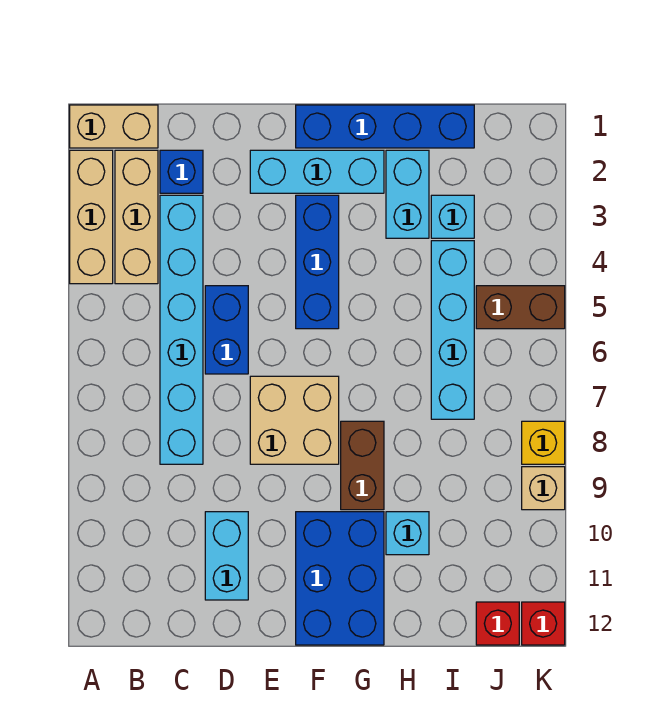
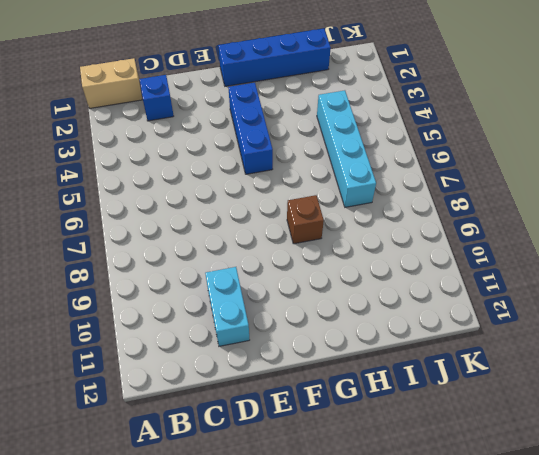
brown 1x1 brick [287,195,324,244] -> brown 1x2 brick [341,421,384,510]
none -> tan 1x3 brick [70,150,113,284]
none -> tan 1x3 brick [115,150,158,284]
none -> cyan 1x6 brick [160,195,203,464]

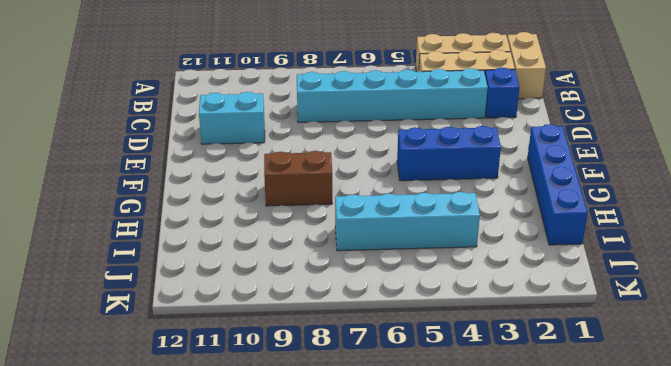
none -> blue 1x2 brick [205,286,248,374]
none -> cyan 1x3 brick [250,150,384,193]
none -> tan 2x2 brick [250,376,339,464]

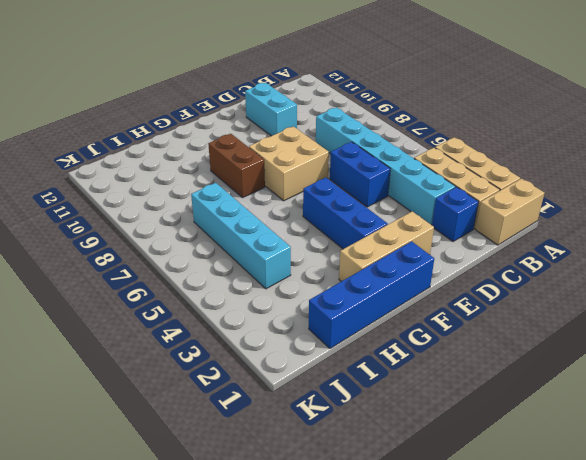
tan 1x3 brick [339,211,434,281] -> cyan 1x3 brick [250,150,384,193]
none -> blue 2x3 brick [296,512,384,645]
none -> cyan 1x2 brick [386,150,429,238]
none -> cyan 1x1 brick [386,512,429,555]

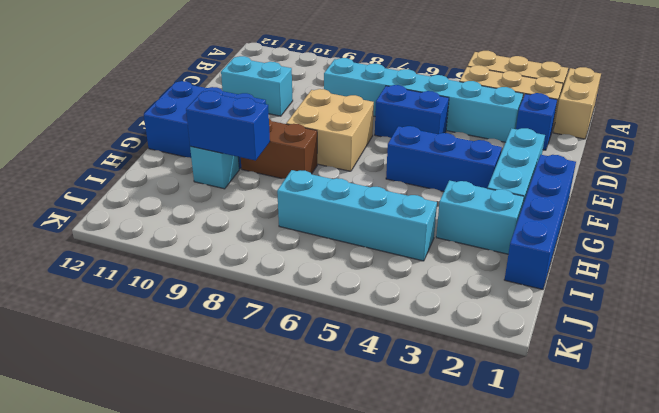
blue 1x2 brick [186,91,270,160] -> none
none -> cyan 1x1 brick [431,195,474,238]
none -> brown 1x2 brick [476,286,565,329]
none -> red 1x1 brick [476,602,519,645]

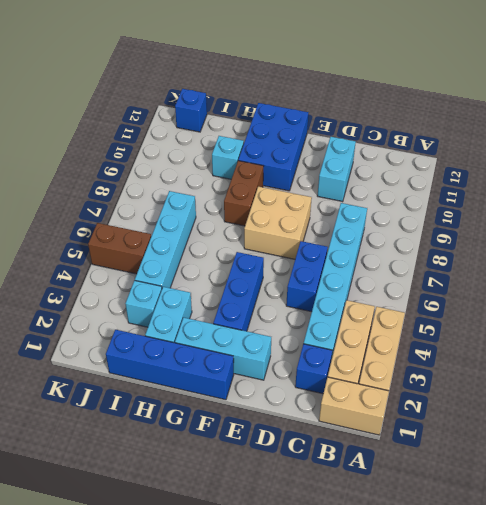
blue 1x1 brick [175,89,207,132] -> red 1x1 brick [476,602,519,645]
none -> yellow 1x1 brick [522,421,565,464]
none -> tan 1x1 brick [522,467,565,510]
none -> red 1x1 brick [522,602,565,645]

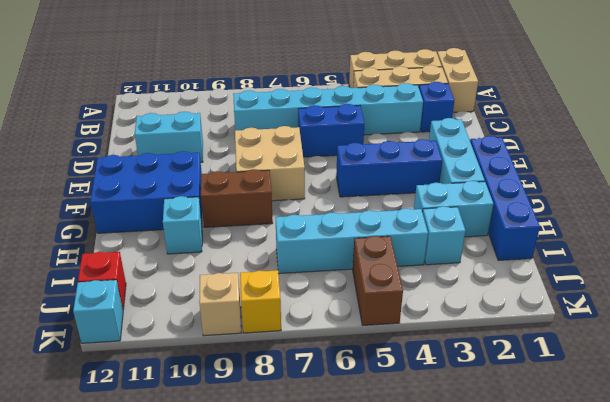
cyan 1x1 brick [73,280,123,343] -> red 1x1 brick [522,602,565,645]

